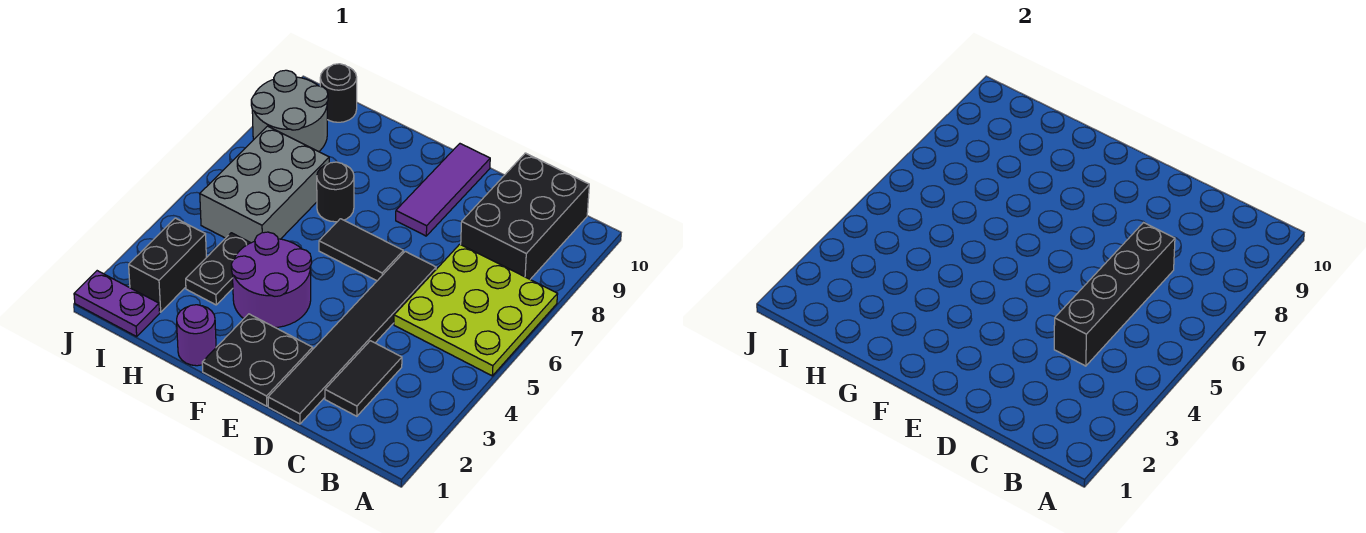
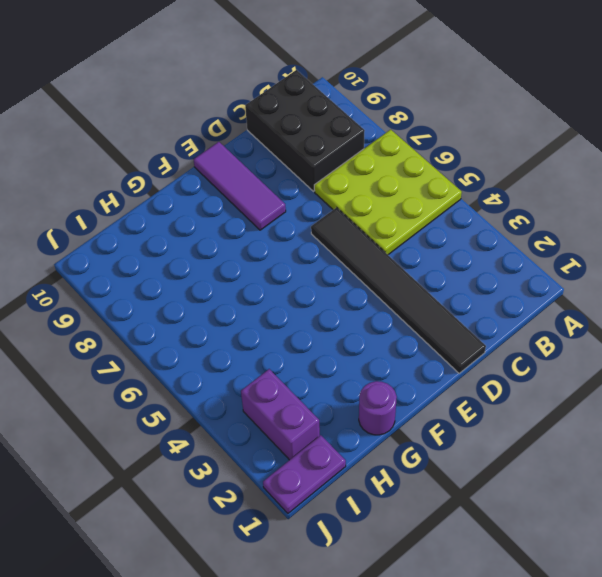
purple 1x2 brick [241,369,320,460] -> black 1x2 brick [129,218,206,312]
none -> black 1x2 tile [325,341,402,416]
none -> black 2x2 plate [202,314,313,406]
none -> black 1x2 tile [319,219,403,281]

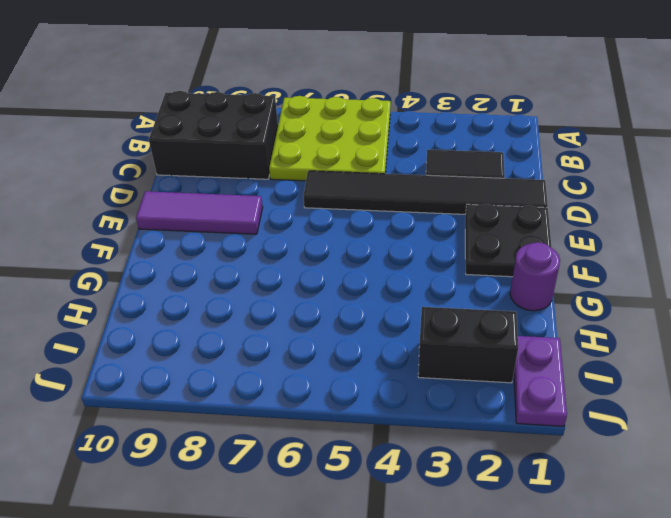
none -> black 1x2 tile [319,219,403,281]
none -> purple 2x2 round brick [231,232,311,328]
none -> black 1x1 round brick [317,162,354,222]

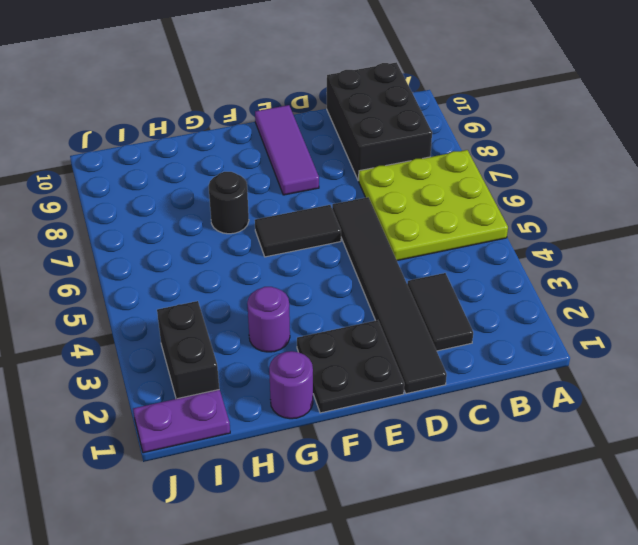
purple 1x1 round brick [247,287,290,352] -> purple 2x2 round brick [231,232,311,328]
none -> black 1x2 plate [186,233,250,305]
none -> grey 2x3 brick [200,126,329,243]
none -> grey 2x2 round brick [251,70,328,152]

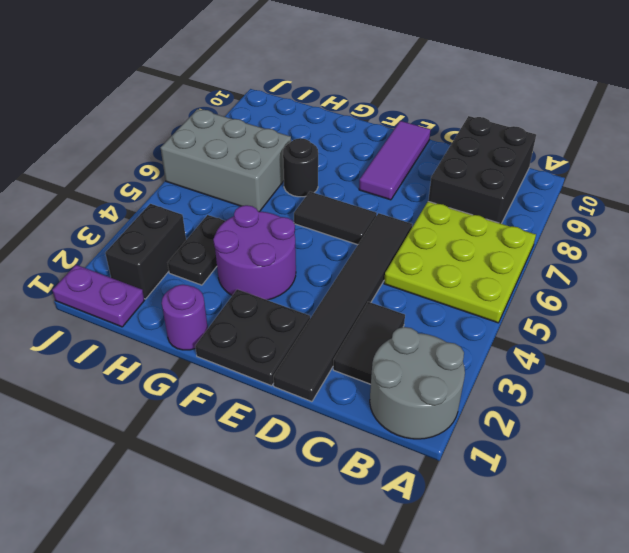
grey 2x2 round brick [370,327,465,439] -> grey 2x2 round brick moved to [251,70,328,152]
grey 2x3 brick [161,109,291,212] -> grey 2x3 brick turned to [200,126,329,243]
none -> black 1x1 round brick [320,64,357,122]
none -> black 1x4 brick [1054,223,1175,366]

